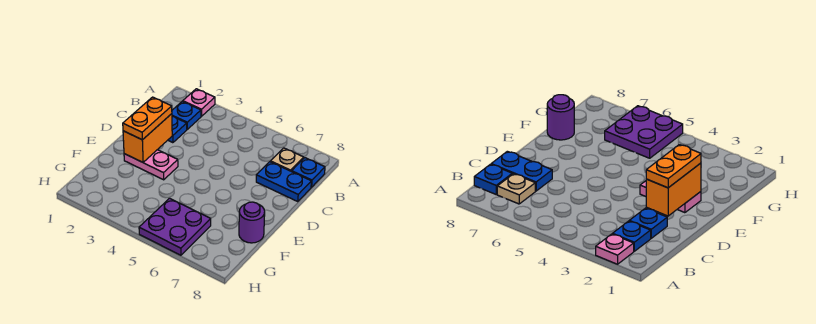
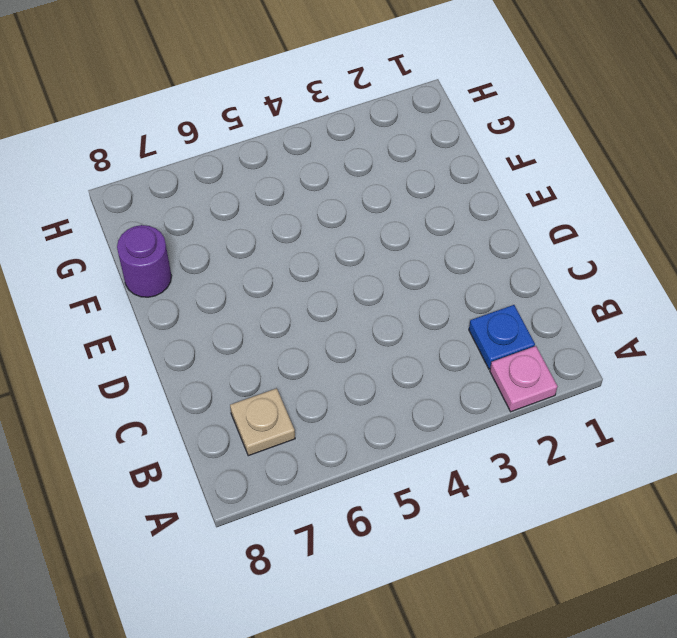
none -> blue 1x1 plate [292,158,325,187]
none -> blue 1x1 plate [168,116,187,143]

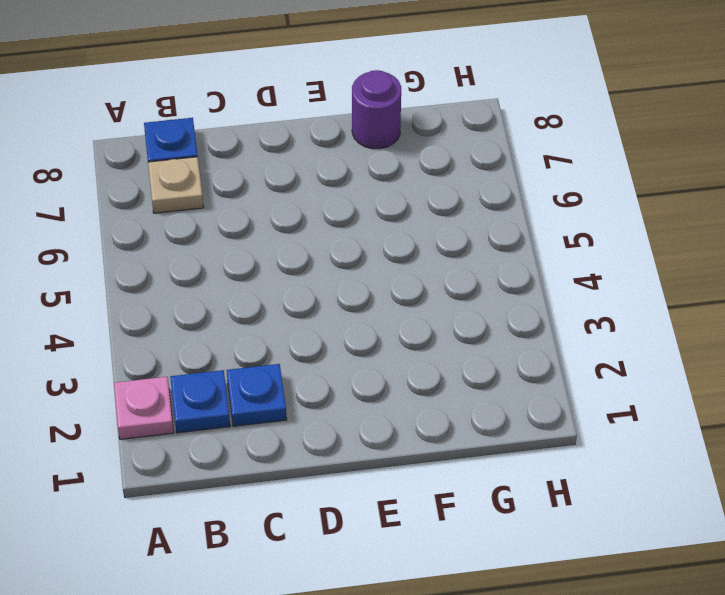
none -> blue 1x2 plate [256,162,311,202]
none -> pink 1x2 plate [124,150,178,180]

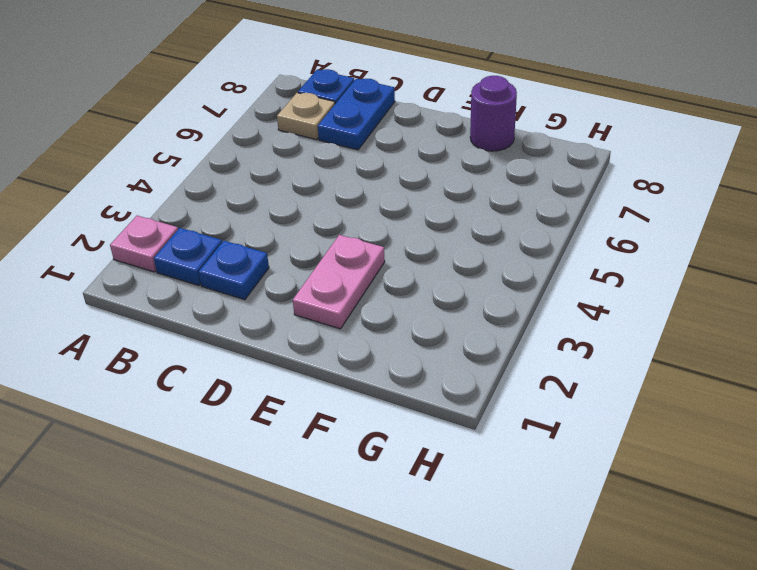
none -> purple 2x2 plate [139,198,211,255]
none -> orange 1x2 brick [123,114,172,162]

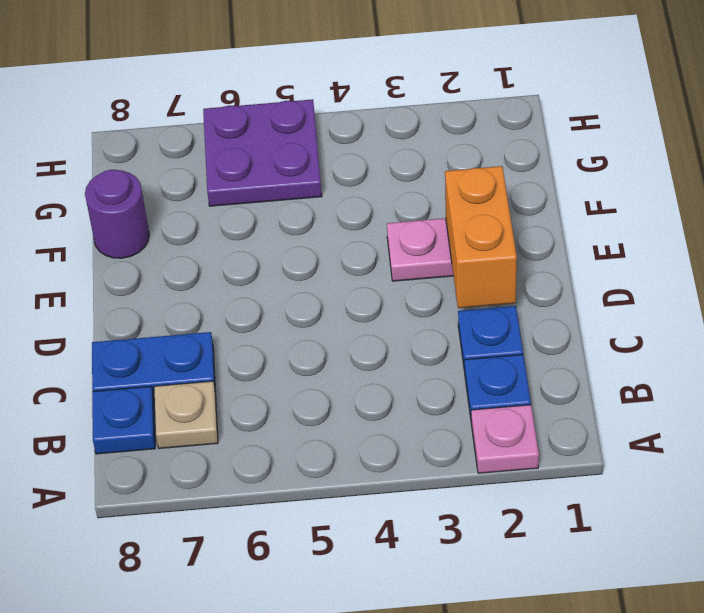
none -> orange 1x2 plate [123,97,172,140]

